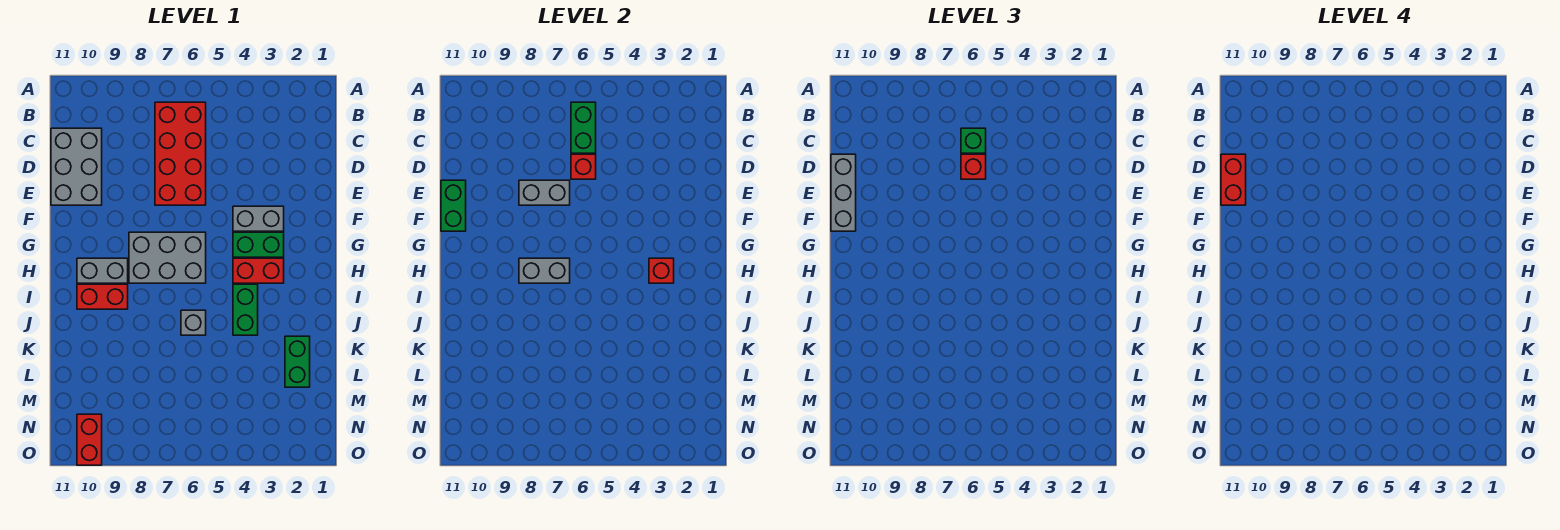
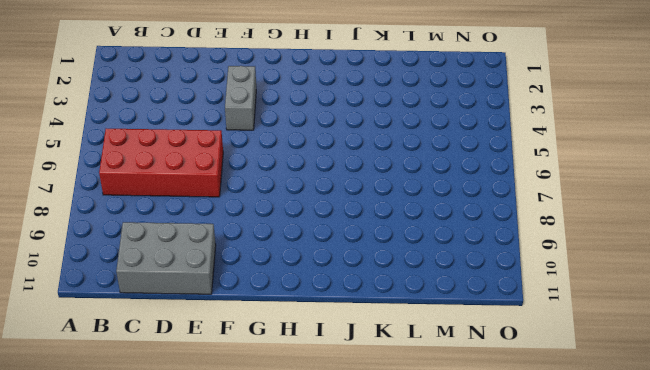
none -> green 1x2 brick [233,232,284,257]
none -> grey 2x3 brick [129,232,206,283]
none -> red 1x2 brick [233,258,284,283]

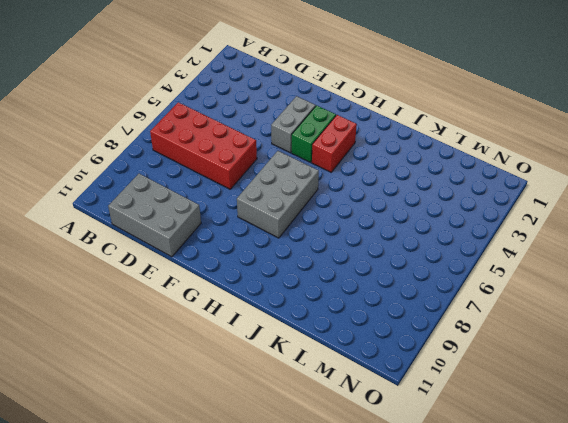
none -> grey 1x2 brick [77,258,128,283]
none -> green 1x2 brick [233,284,258,335]
none -> red 1x2 brick [77,284,128,309]

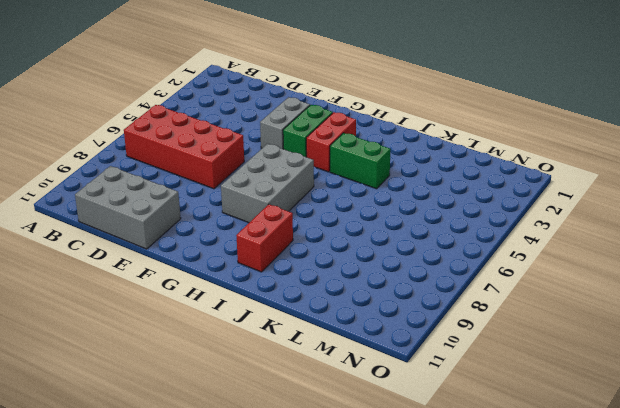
none -> grey 1x2 brick [77,258,128,283]
none -> grey 1x1 brick [181,310,206,335]
none -> green 1x2 brick [285,336,310,387]

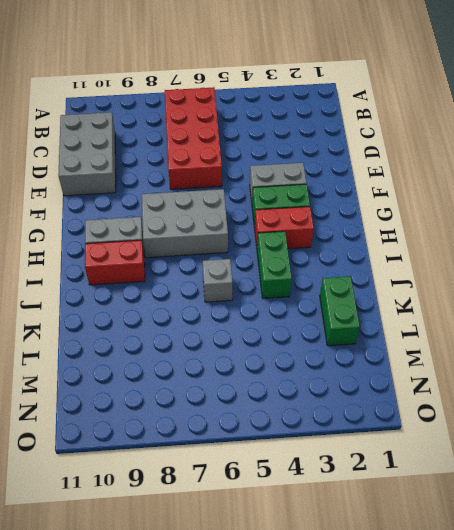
none -> red 1x2 brick [77,414,102,465]
none -> green 1x2 brick [571,102,596,153]
none -> red 1x1 brick [571,154,596,179]

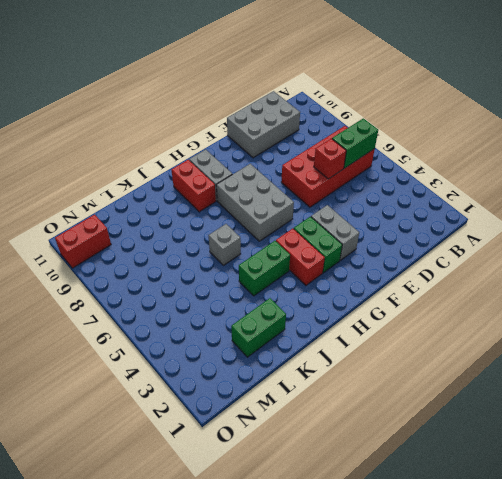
none -> grey 1x2 brick [519,180,570,205]
none -> green 1x2 brick [441,180,466,231]
none -> red 1x1 brick [649,258,674,283]

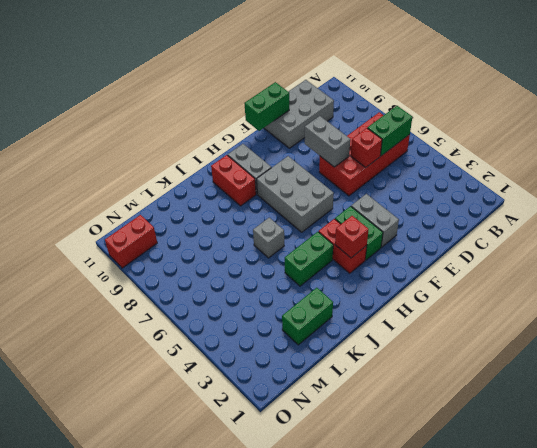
none -> grey 1x2 brick [519,258,570,283]
none -> green 1x1 brick [961,128,986,153]
none -> red 1x1 brick [961,154,986,179]

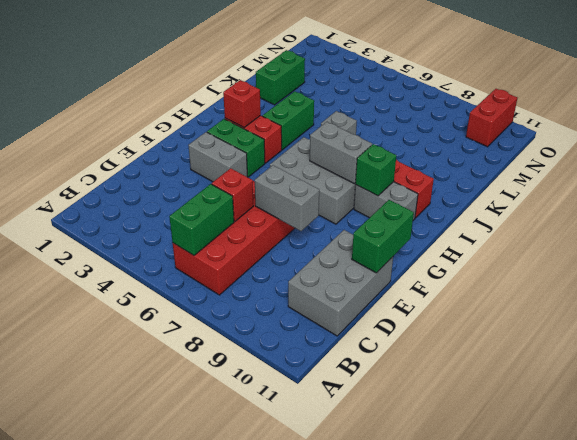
green 1x1 brick [356,144,396,196] -> green 1x1 brick moved to [961,128,986,153]
none -> red 1x1 brick [961,154,986,179]
none -> grey 1x3 brick [831,154,856,231]
none -> red 1x2 brick [1221,154,1246,205]

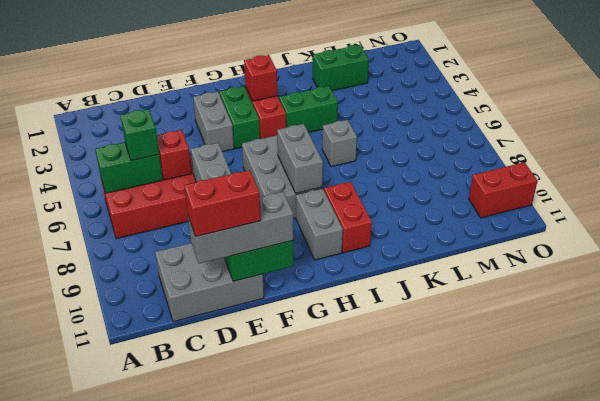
none -> red 1x1 brick [961,154,986,179]

